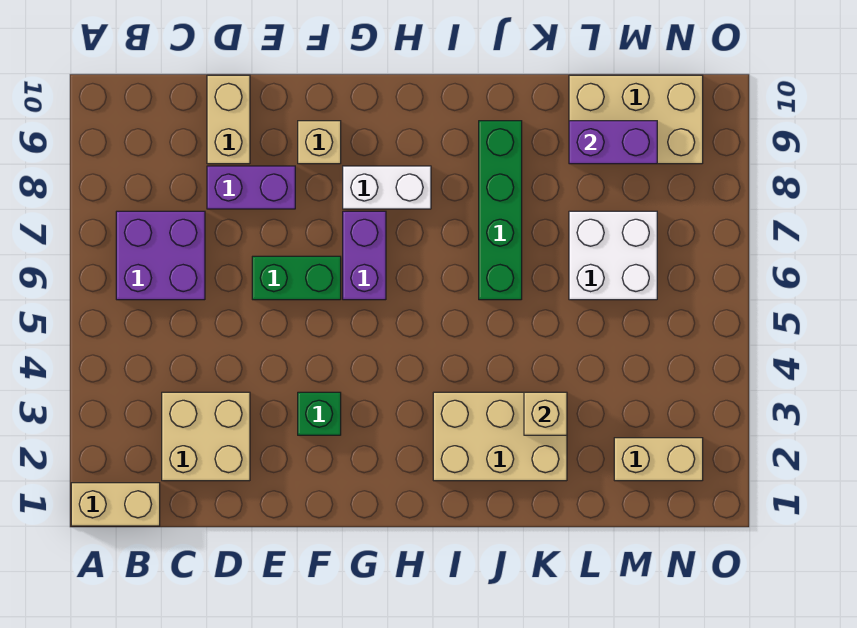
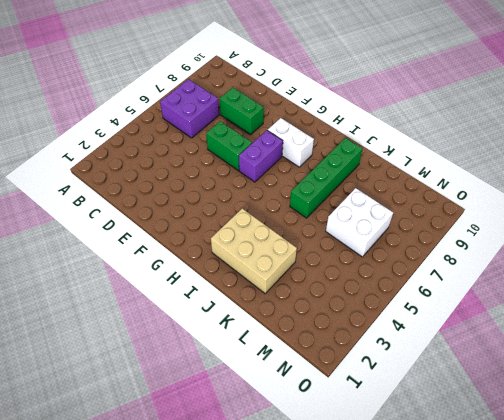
green 1x2 brick [220,88,264,135] -> purple 1x2 brick [207,166,295,209]
none -> tan 1x2 brick [71,483,160,526]
none -> tan 2x2 brick [162,392,250,481]
none -> tan 1x2 brick [207,75,250,164]

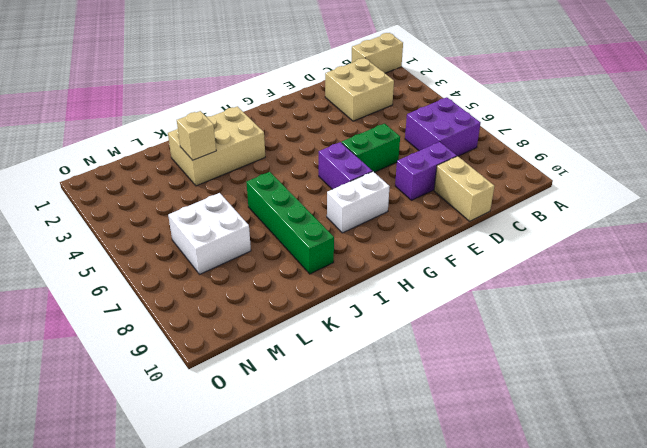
none -> green 1x1 brick [298,392,341,435]
none -> tan 1x1 brick [298,121,341,164]
none -> tan 2x3 brick [569,75,703,164]

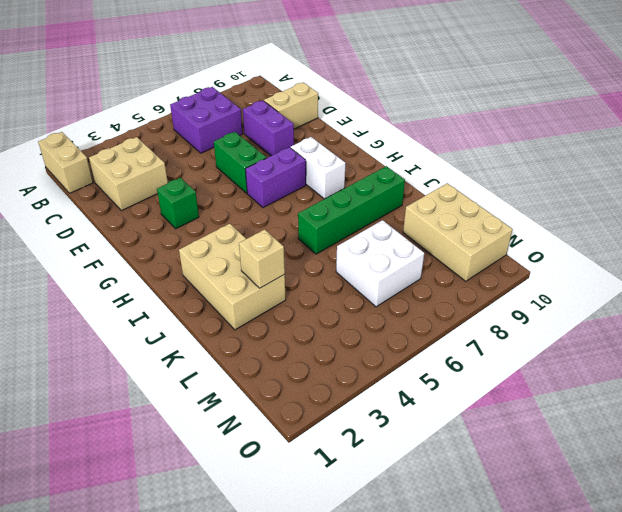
none -> tan 1x1 brick [298,121,341,164]
none -> tan 1x2 brick [614,438,703,481]
none -> purple 1x2 brick [569,121,657,164]

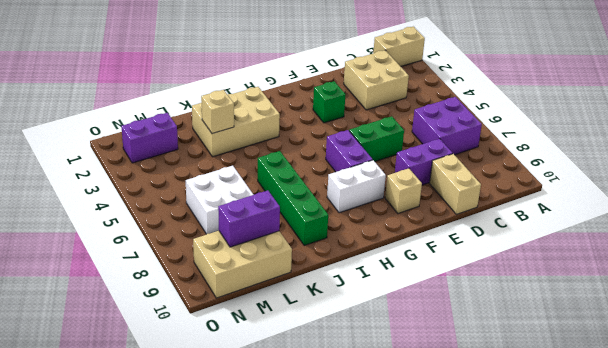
purple 1x2 brick [121,113,178,163] -> tan 1x2 brick [614,438,703,481]

